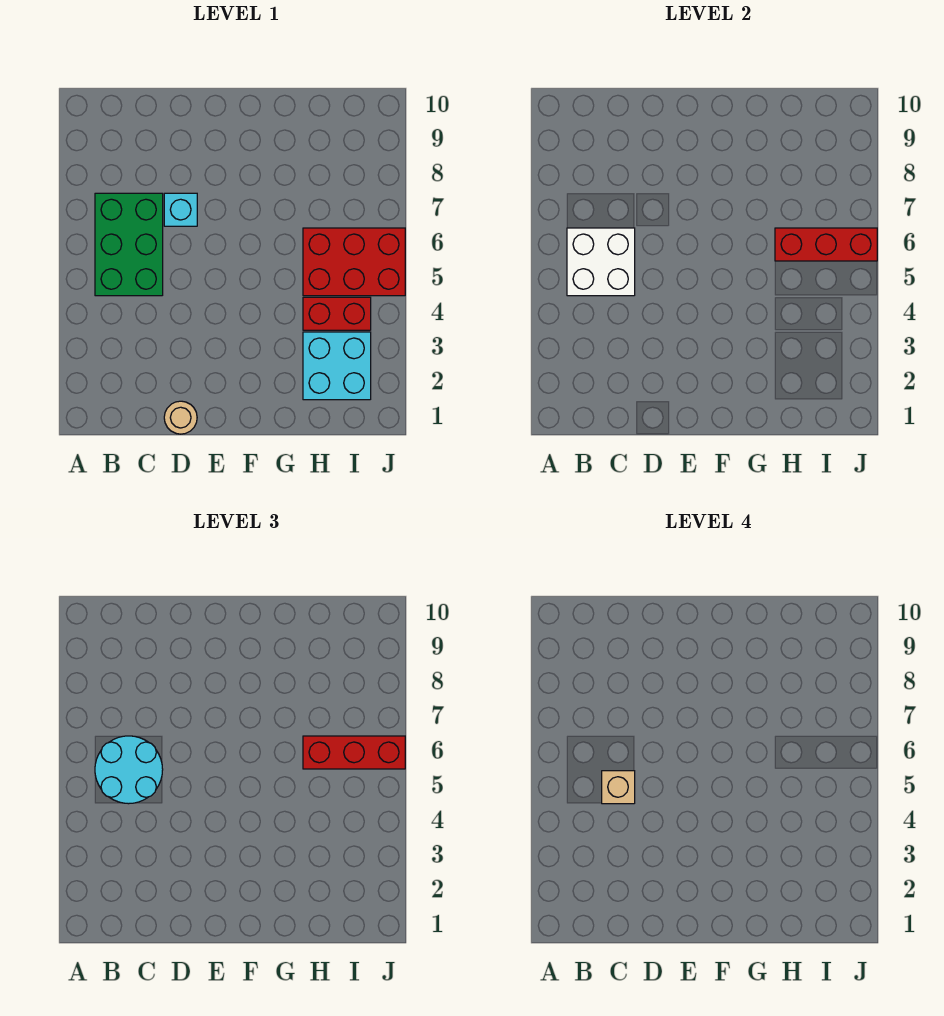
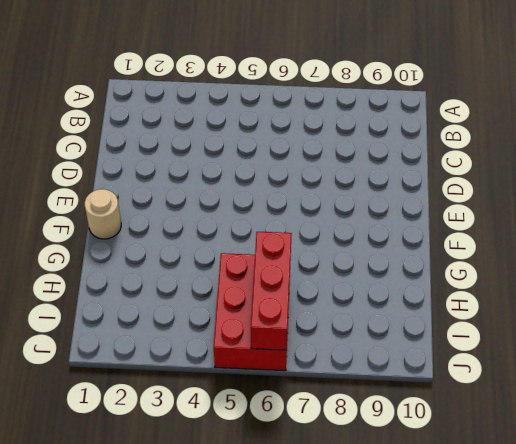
tan 1x1 round brick [85,189,121,239] -> tan 1x1 round brick moved to [164,401,197,434]
none -> green 2x3 brick [95,193,163,296]
none -> cyan 1x1 brick [164,193,197,226]

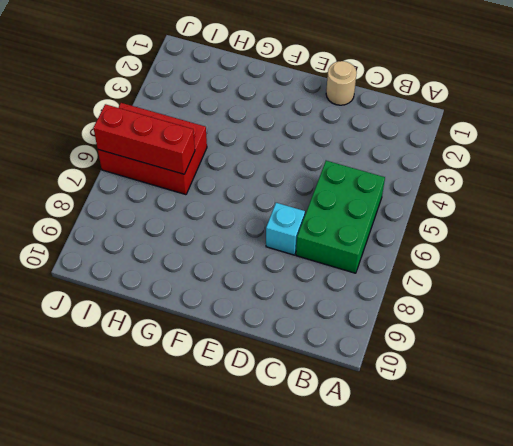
none -> cyan 2x2 brick [303,332,371,400]
none -> red 1x2 brick [303,297,371,330]

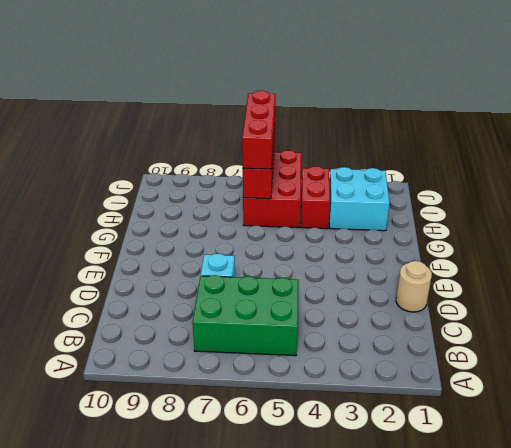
none -> white 2x2 brick [567,228,635,296]
none -> cyan 2x2 round brick [95,736,163,804]

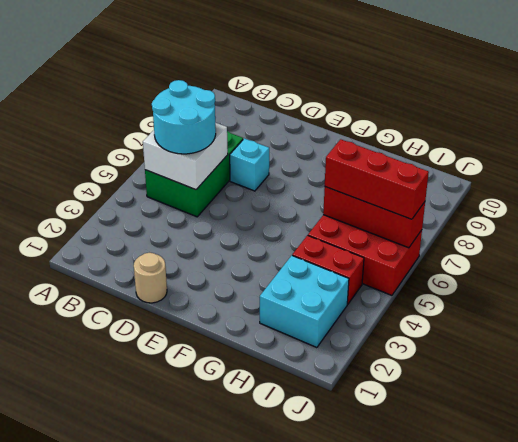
none -> tan 1x1 brick [602,771,635,804]

